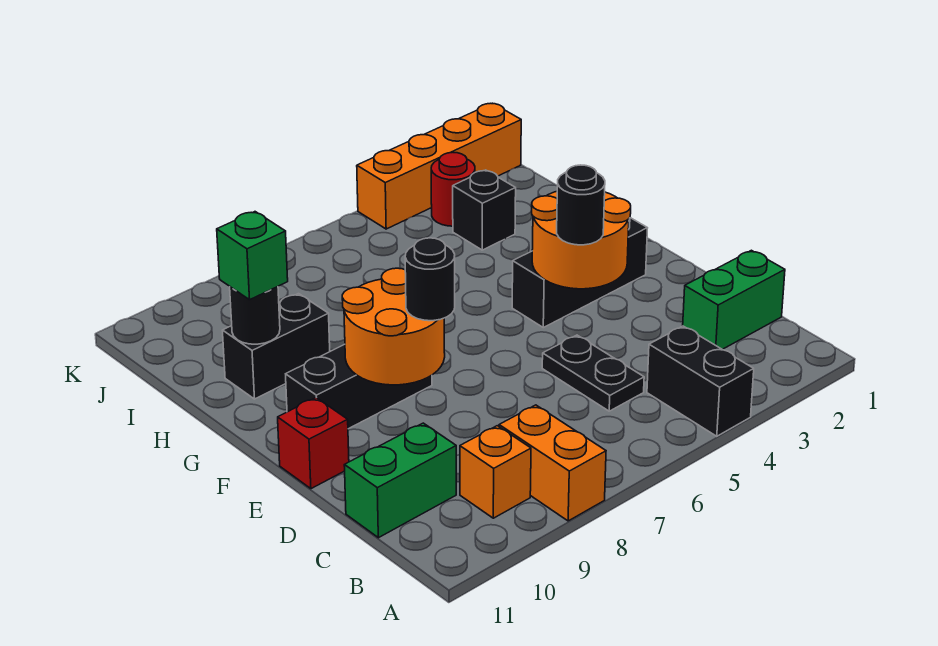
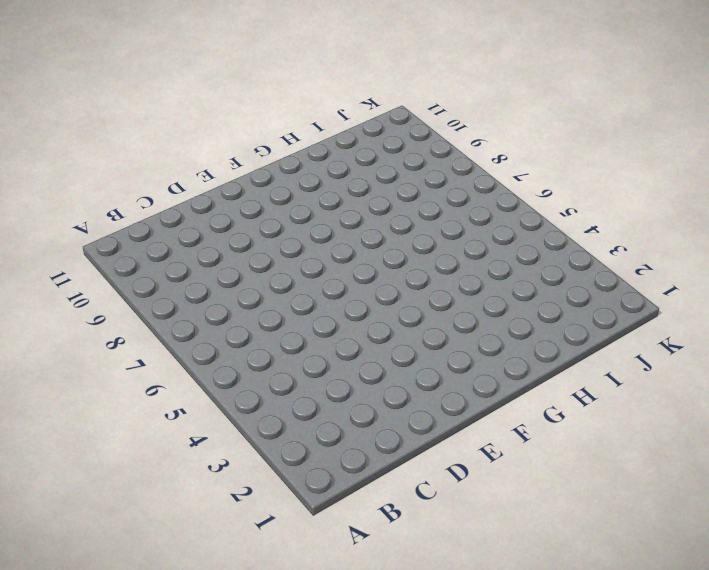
none -> black 1x2 brick [647,326,754,436]
none -> orange 1x2 brick [499,405,606,521]
none -> orange 1x1 brick [460,426,531,518]

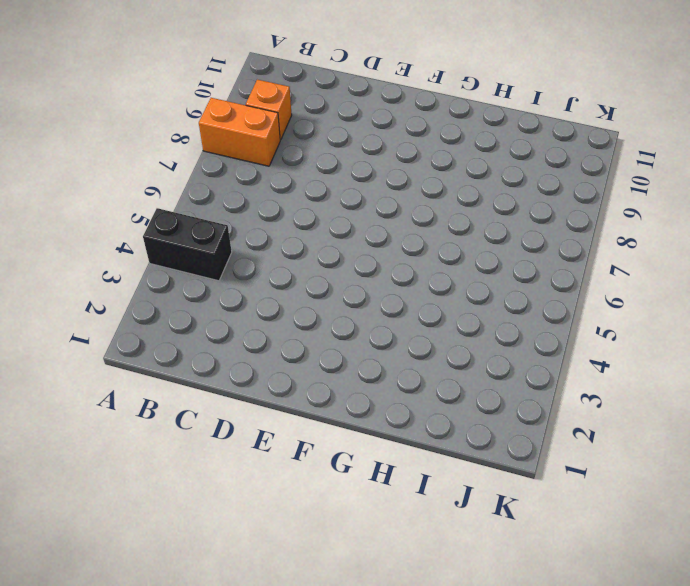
none -> green 1x2 brick [683,250,785,349]
none -> black 1x2 plate [542,335,644,411]
none -> green 1x2 brick [344,423,456,538]

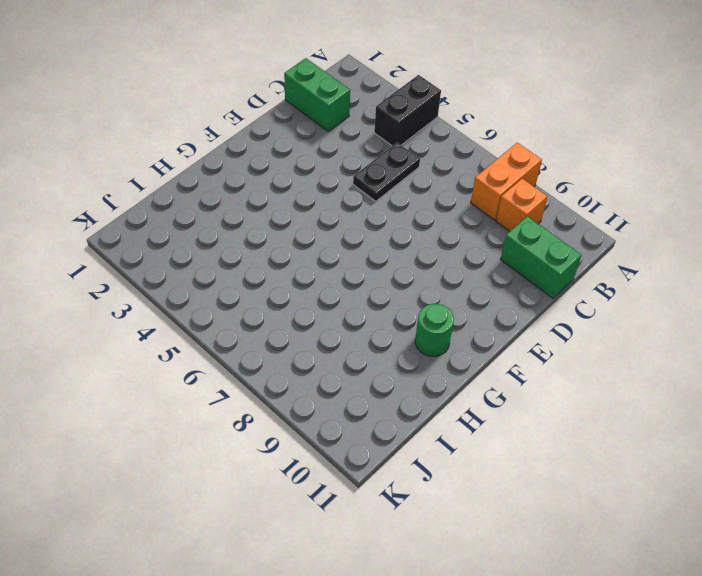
green 1x1 round brick [415,304,454,356] -> none
none -> red 1x1 brick [278,398,349,489]
none -> black 1x3 brick [512,218,647,328]
none -> black 1x3 brick [286,344,432,429]

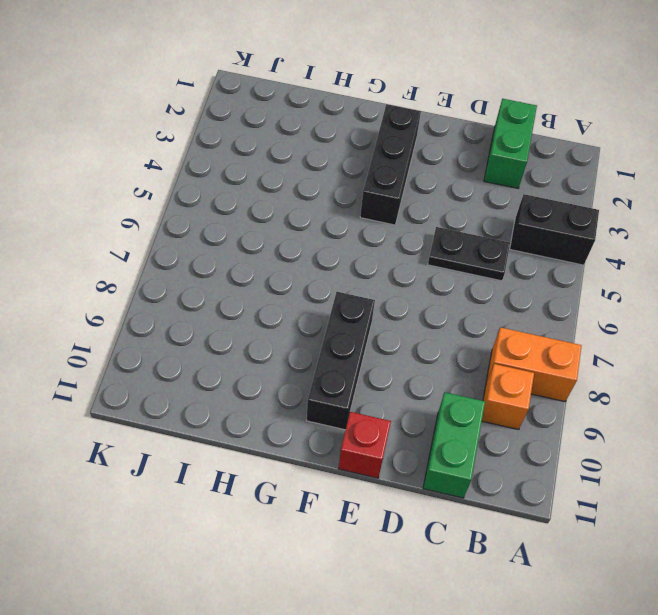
none -> black 1x2 brick [222,294,330,399]
none -> black 1x1 brick [453,170,516,250]
none -> red 1x1 round brick [431,153,475,226]

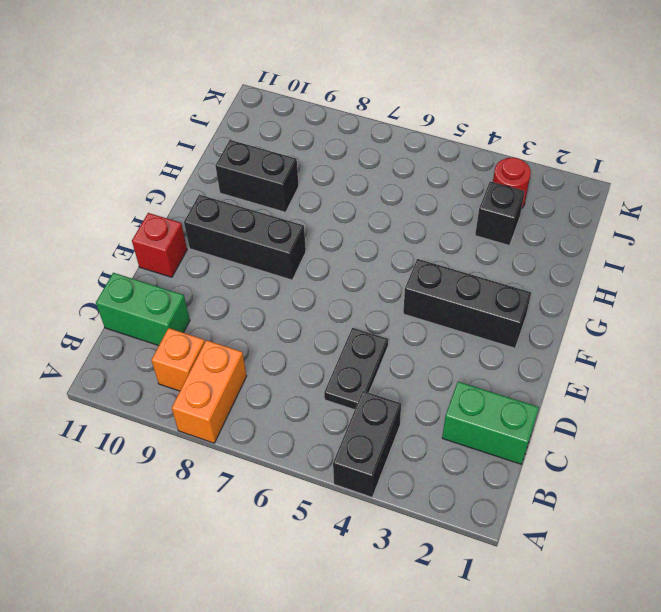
none -> orange 1x4 brick [357,103,521,229]
none -> orange 2x2 round brick [532,191,631,289]
none -> orange 2x2 round brick [342,268,445,385]

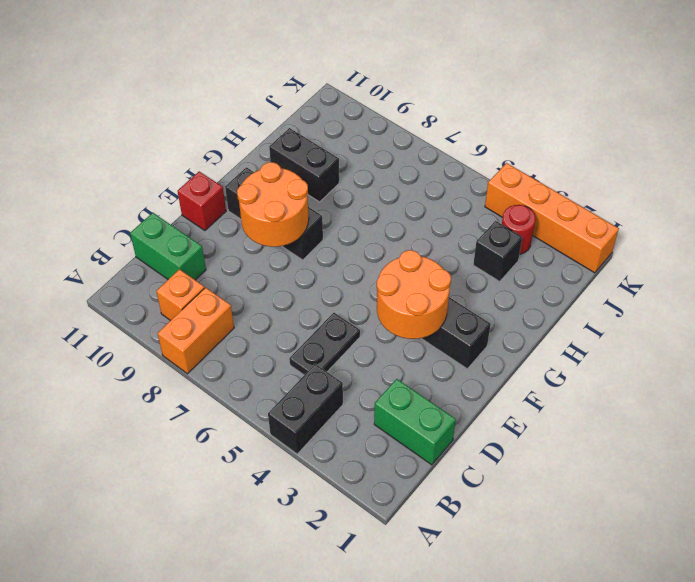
none -> black 1x1 round brick [230,287,280,344]
none -> black 1x1 round brick [557,165,605,245]
none -> black 1x1 round brick [405,238,455,321]

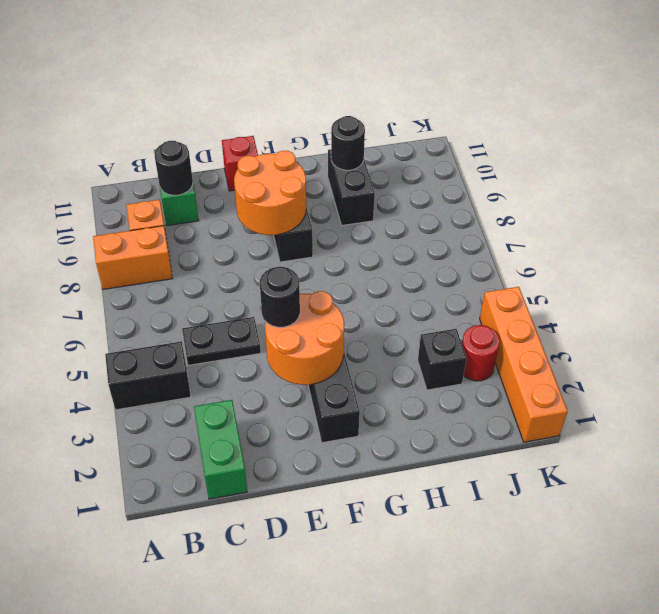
black 1x1 round brick [155,141,193,195] -> black 1x1 round brick moved to [405,238,455,321]
none -> green 1x1 brick [217,212,288,300]

